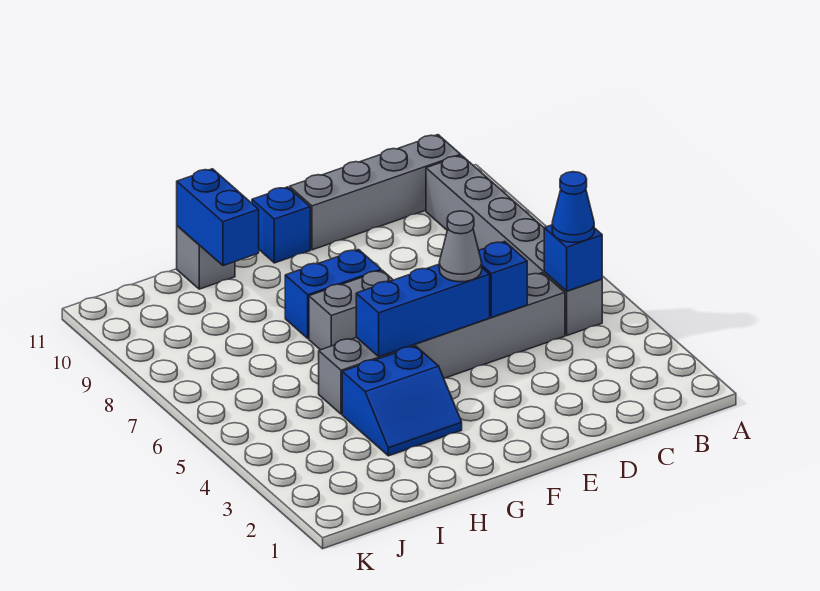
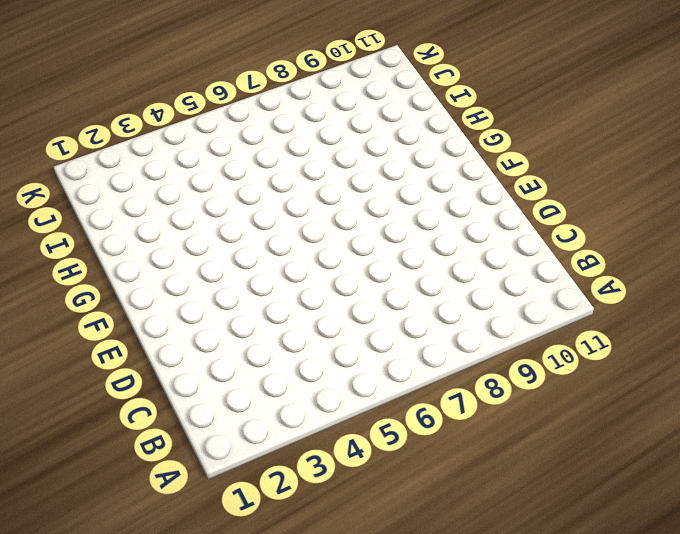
none -> grey 1x6 brick [426,155,602,335]
none -> grey 1x4 brick [290,135,461,250]
none -> grey 1x6 brick [319,273,565,414]

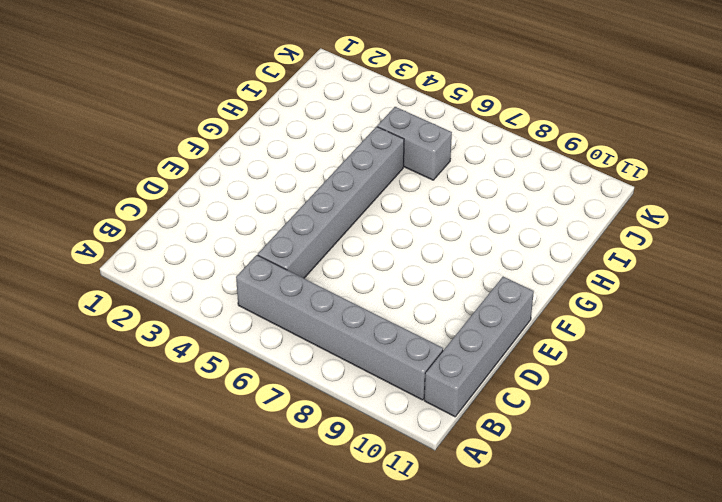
grey 1x2 brick [377,107,452,180] -> grey 1x2 brick turned to [309,270,393,350]
none -> blue 1x2 brick [285,250,381,338]
none -> blue 1x1 brick [252,187,310,263]
none -> blue 2x2 slope [342,346,462,456]

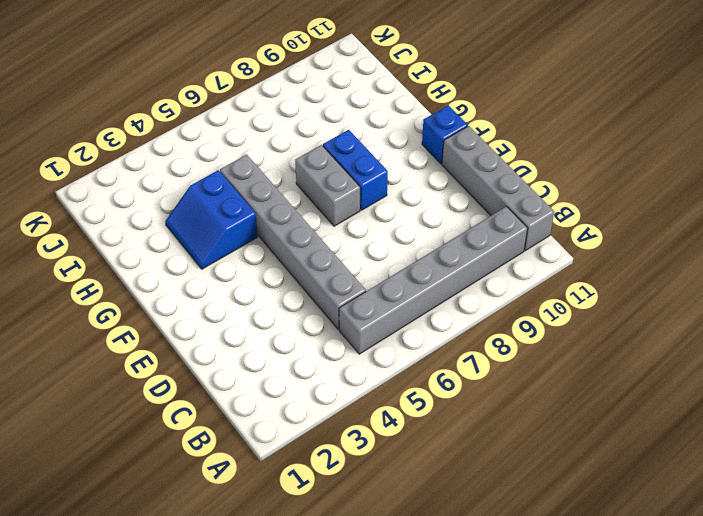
none -> grey 1x1 brick [177,226,235,289]
none -> blue 1x1 brick [544,225,602,291]
none -> blue 1x1 brick [479,241,527,317]

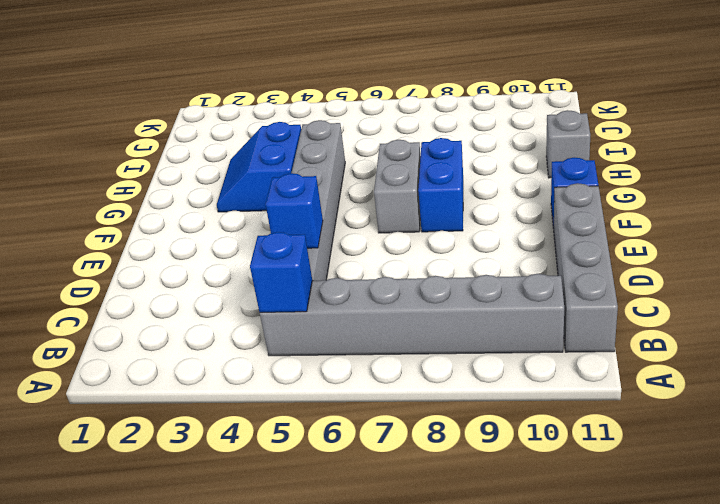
none -> blue 1x3 brick [356,264,490,357]
none -> blue 1x2 brick [177,169,259,266]
none -> blue 1x1 cone [552,172,594,242]

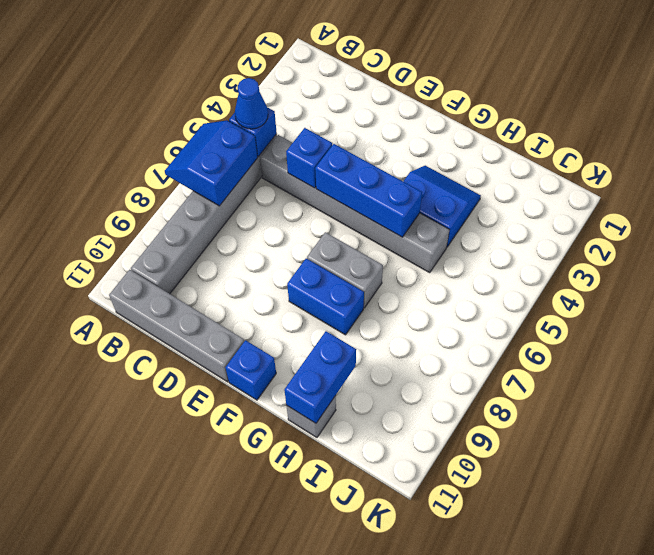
blue 2x2 slope [165,120,258,206] -> none
none -> grey 1x1 cone [439,211,482,282]

